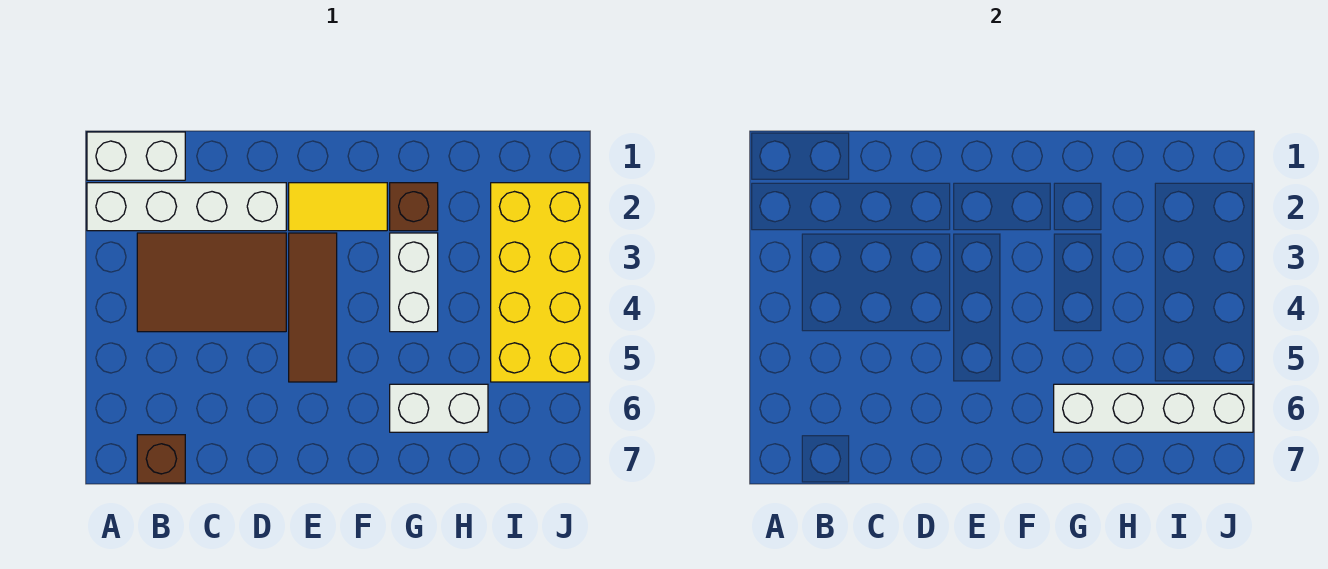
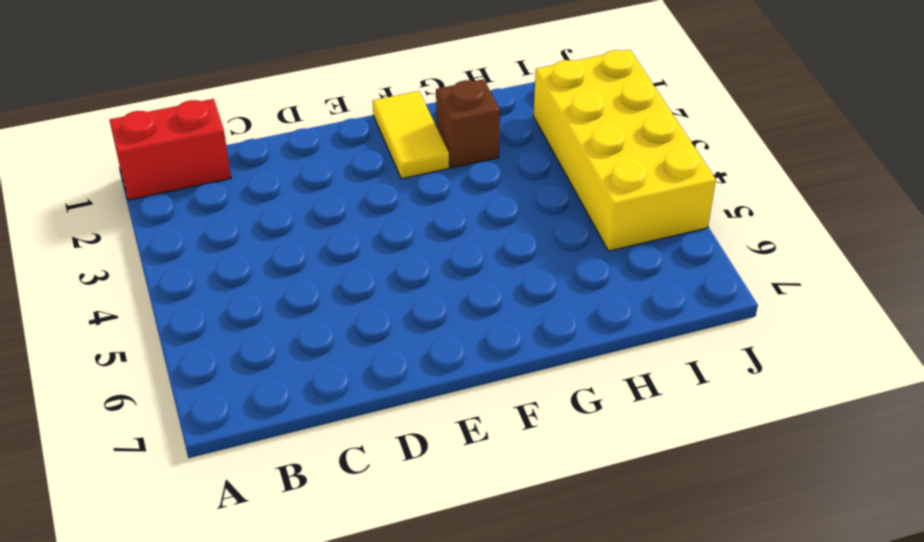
red 1x2 brick [110,99,231,200] -> white 1x2 brick [87,132,185,180]
yellow 1x2 tile [373,91,449,179] -> yellow 1x2 tile turned to [289,183,387,231]
none -> white 1x4 brick [87,183,286,231]
none -> brown 2x3 tile [137,233,286,332]

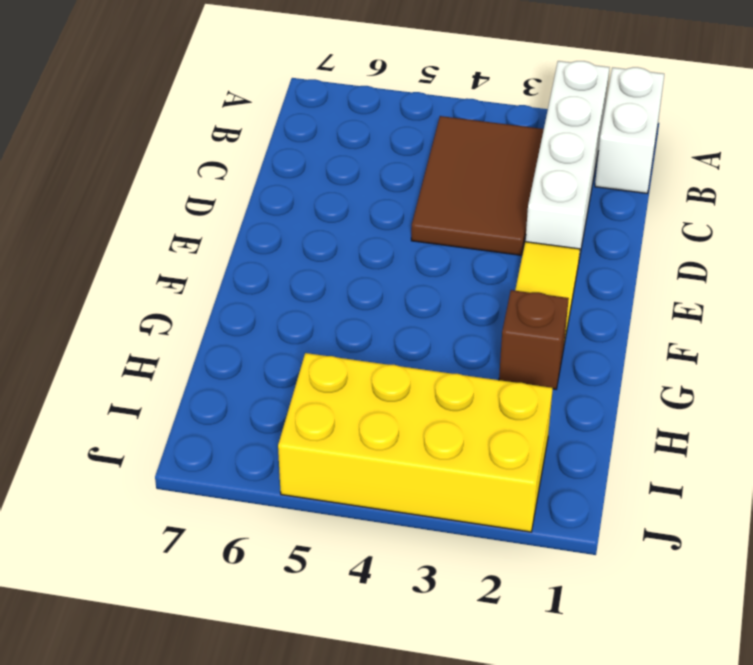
none -> brown 1x1 brick [137,435,185,483]
none -> brown 1x3 tile [289,233,337,382]

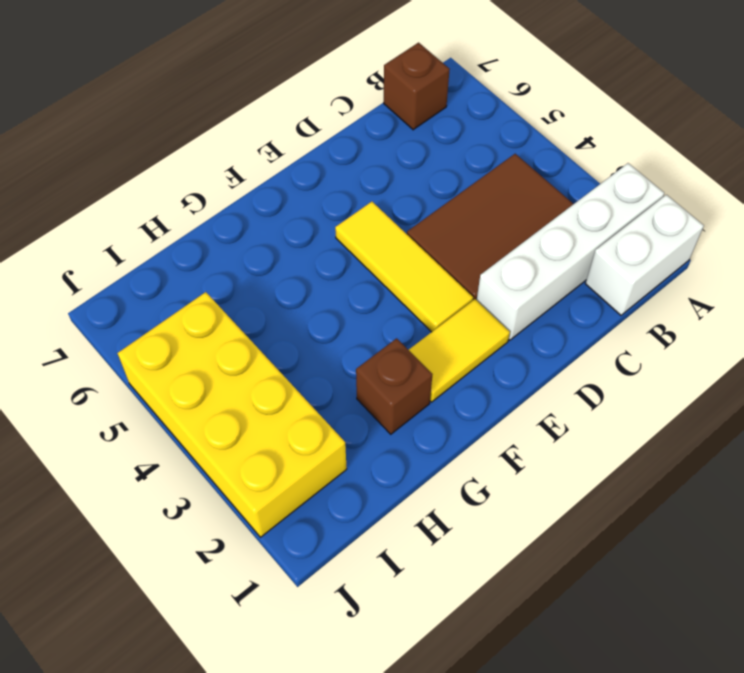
yellow 1x3 tile [335,202,473,332] -> brown 1x3 tile [289,233,337,382]
none -> white 1x2 brick [390,233,438,332]
none -> white 1x2 brick [390,384,488,432]

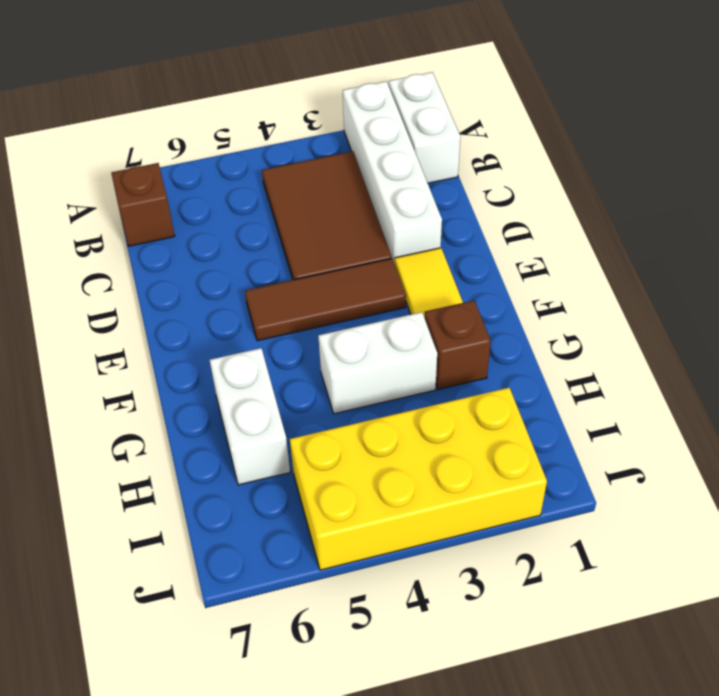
none -> white 1x4 brick [1054,384,1253,432]

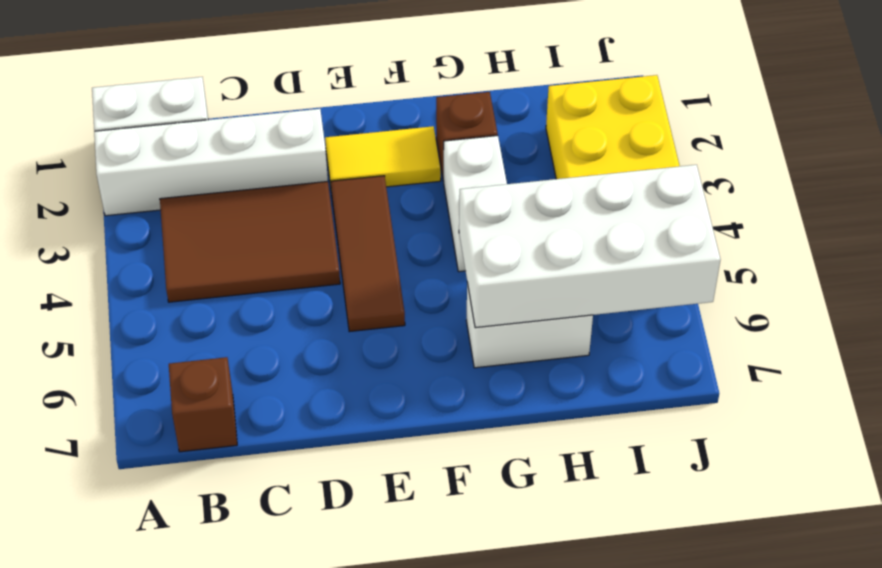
white 2x4 brick [459,165,720,328] -> white 1x4 brick [1054,384,1253,432]

